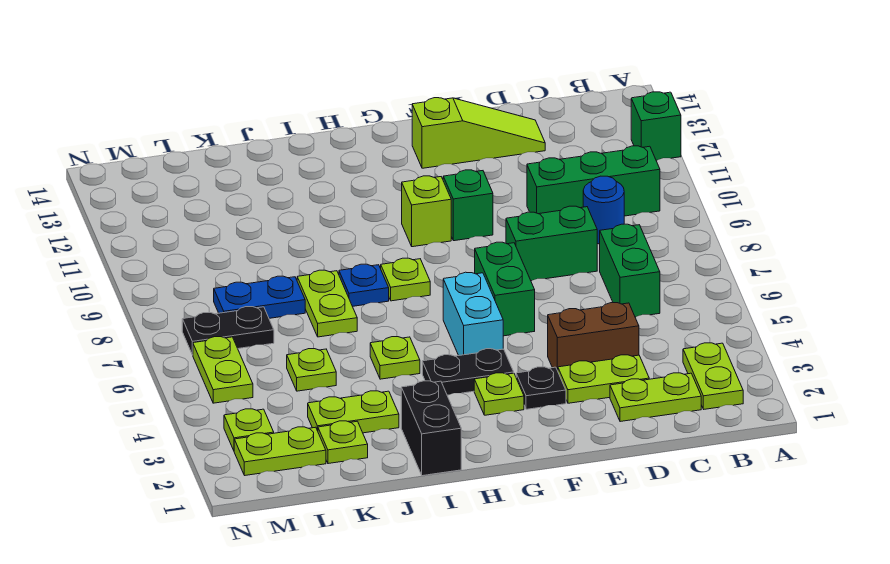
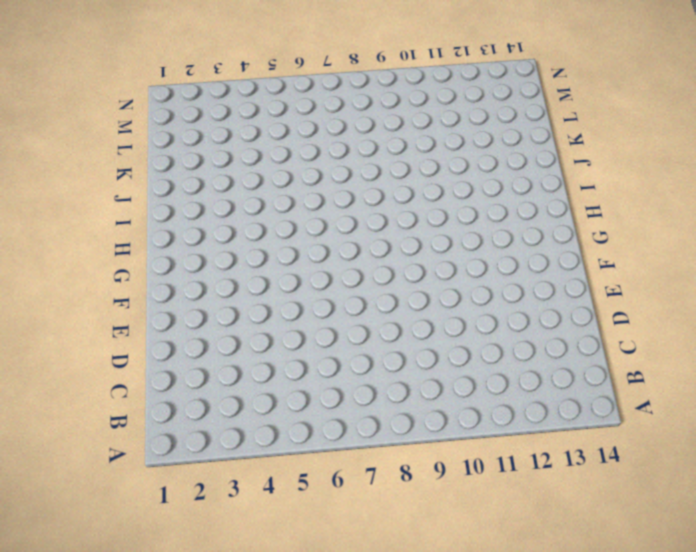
none -> green 1x1 brick [631,92,681,160]
none -> lime 1x2 plate [683,343,743,409]
none -> green 1x3 brick [527,146,660,216]
none -> lime 1x2 plate [610,373,701,422]

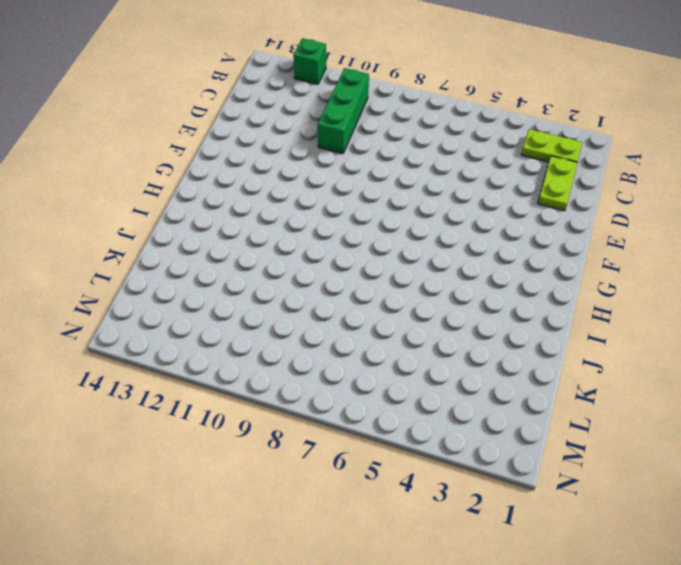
none -> green 1x2 brick [600,224,660,317]
none -> blue 1x1 round brick [583,176,624,244]
none -> lime 1x2 plate [558,355,649,403]
none -> brown 1x2 brick [548,303,639,371]

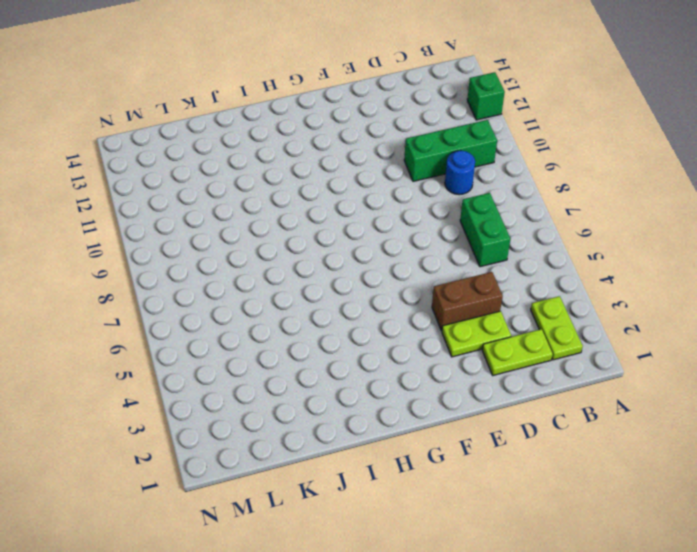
none -> green 1x2 brick [506,206,597,281]
none -> lime 1x3 slope [412,98,545,168]
none -> black 1x1 plate [516,367,566,409]
none -> green 1x2 brick [475,242,535,336]

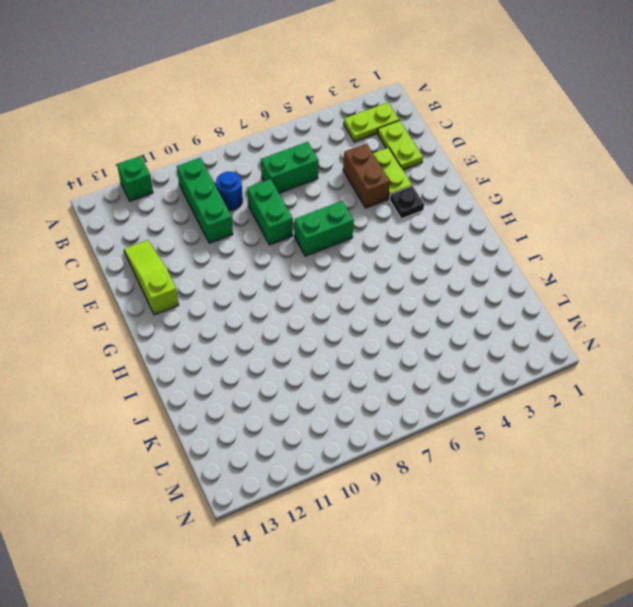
none -> green 1x1 brick [443,170,493,241]
none -> lime 1x1 plate [474,373,524,415]
none -> black 1x2 plate [422,349,514,395]
none -> cyan 1x2 brick [443,272,503,356]

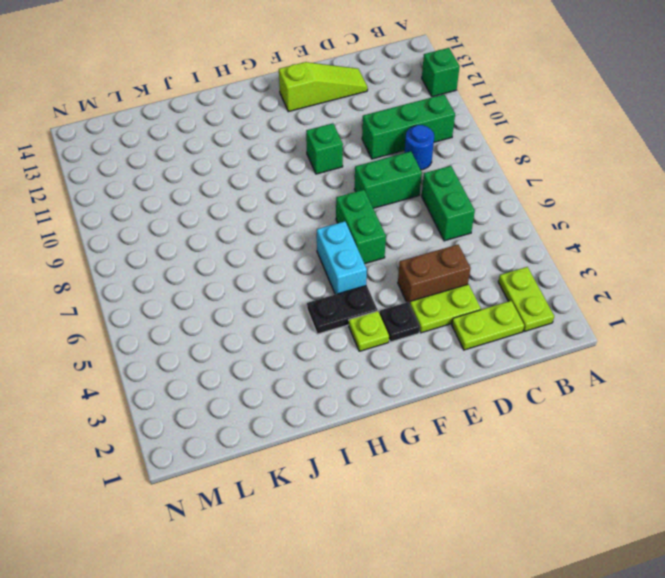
none -> lime 1x1 brick [402,176,451,247]
none -> lime 1x1 plate [381,258,430,301]
none -> black 1x2 brick [401,381,461,476]
none -> lime 1x1 plate [370,337,420,379]

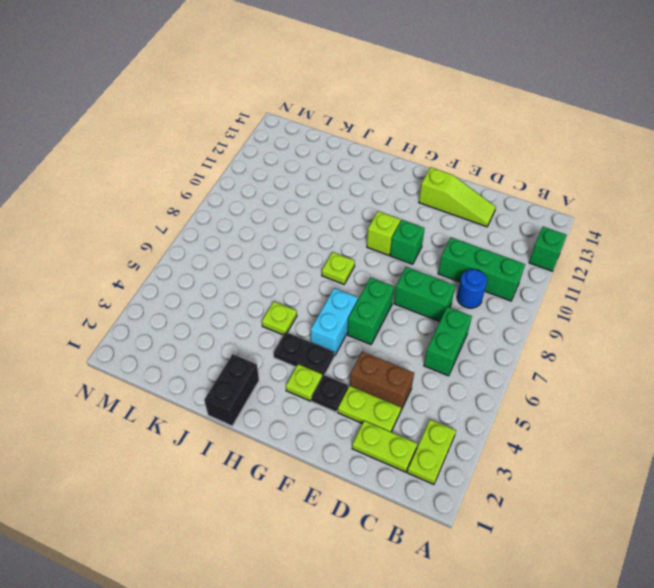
none -> blue 1x1 plate [339,264,389,306]
none -> lime 1x2 plate [308,391,399,433]
none -> lime 1x2 plate [297,270,357,337]
none -> lime 1x1 plate [318,421,368,464]

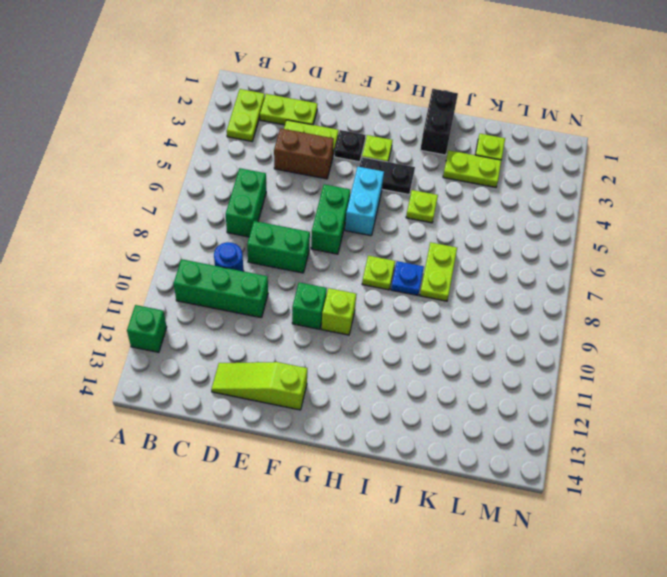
none -> lime 1x1 plate [287,349,336,391]
none -> blue 1x2 plate [214,276,305,318]
none -> lime 1x2 plate [234,427,326,475]
none -> black 1x2 plate [182,307,274,355]

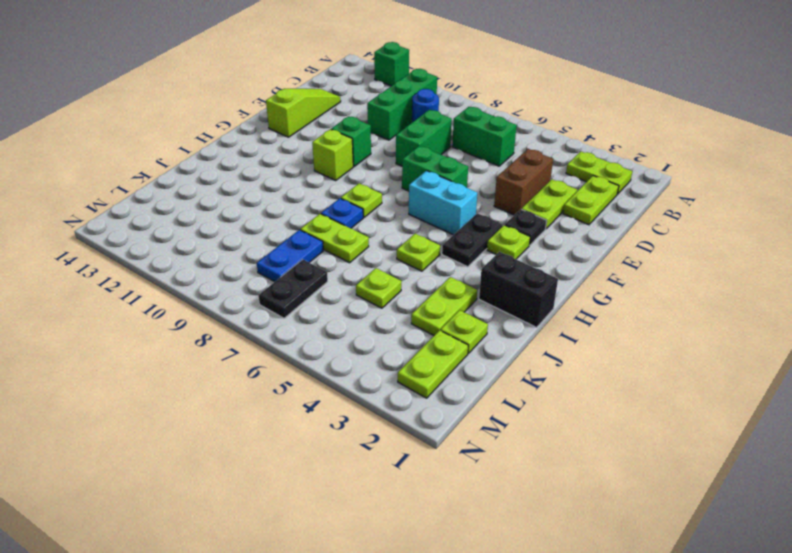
none -> lime 1x1 plate [224,409,274,450]
none -> lime 1x2 plate [193,337,253,403]

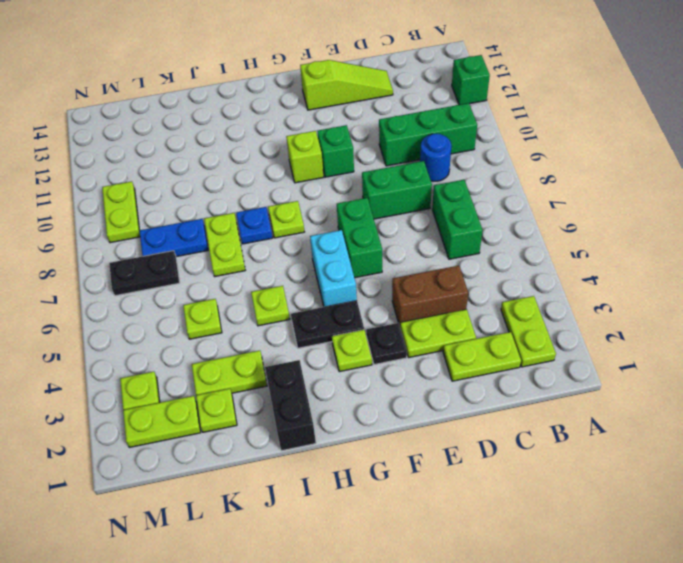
lime 1x2 plate [102,182,140,243] -> lime 1x2 plate moved to [193,337,253,403]

